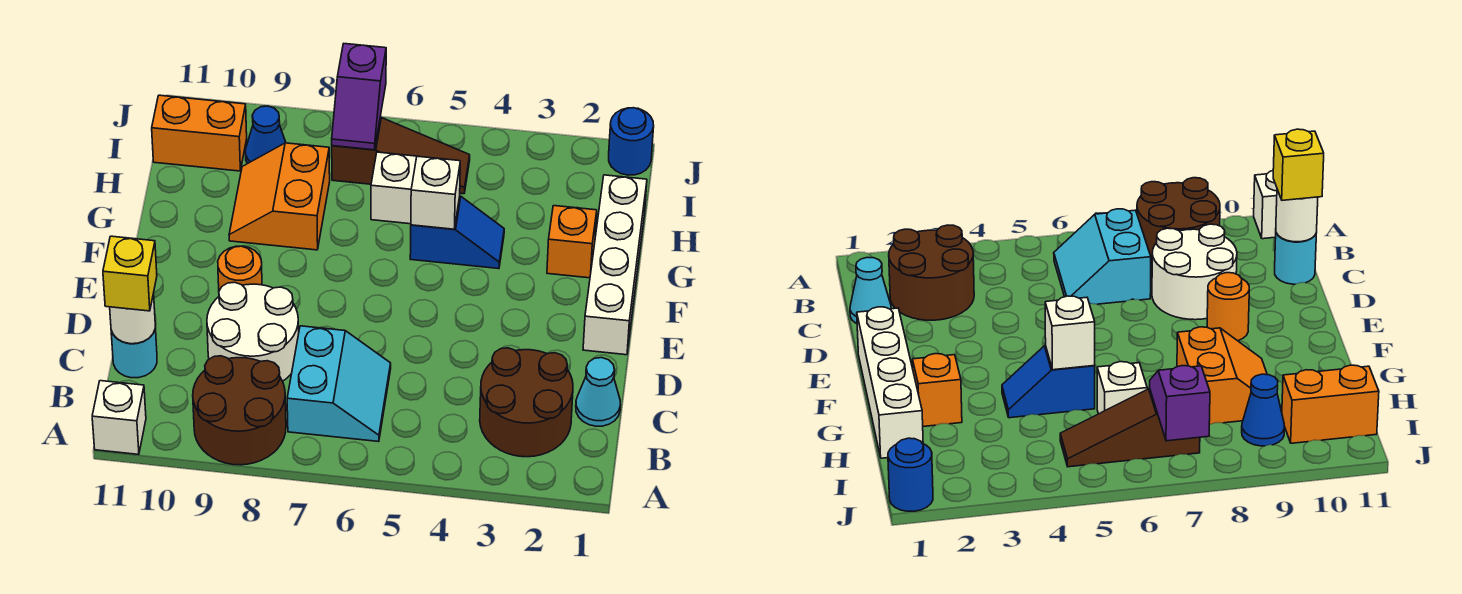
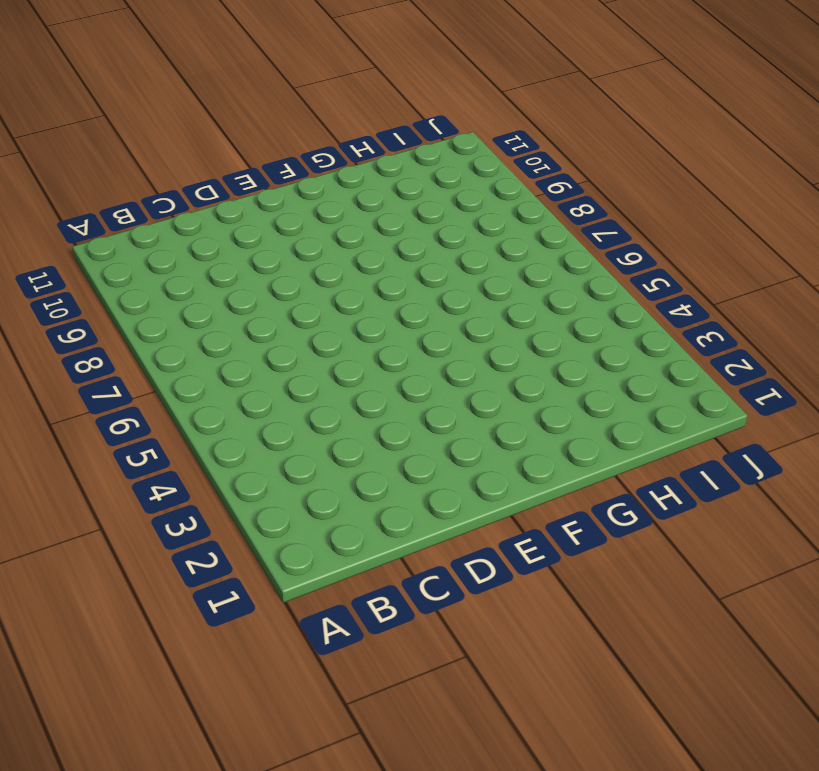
none -> brown 2x2 round brick [193,356,286,465]
none -> white 1x1 brick [92,381,146,455]
none -> brown 2x2 round brick [480,348,573,457]

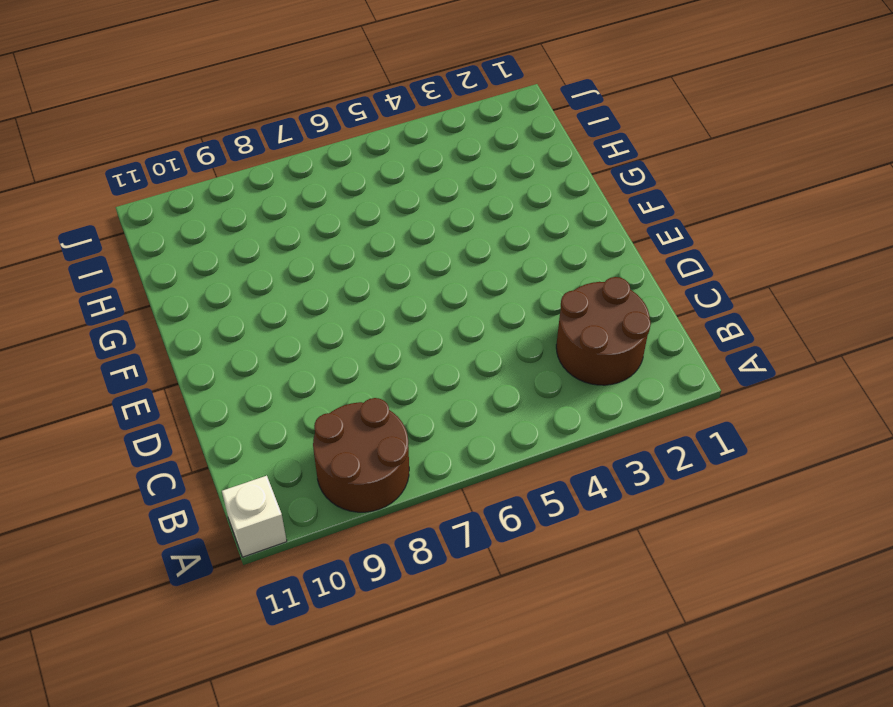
none -> cyan 2x2 slope [287,326,391,442]
none -> cyan 1x1 cone [576,358,621,426]
none -> white 2x2 round brick [207,282,299,381]

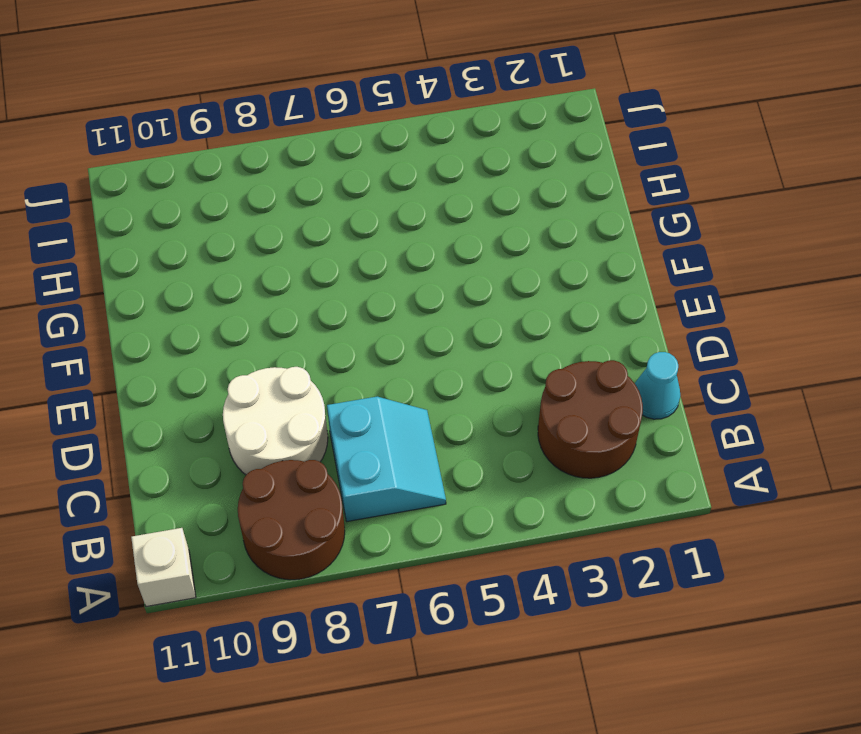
none -> cyan 1x1 round brick [111,328,157,378]
none -> white 1x4 brick [583,175,647,355]
none -> orange 1x1 round brick [218,246,262,291]

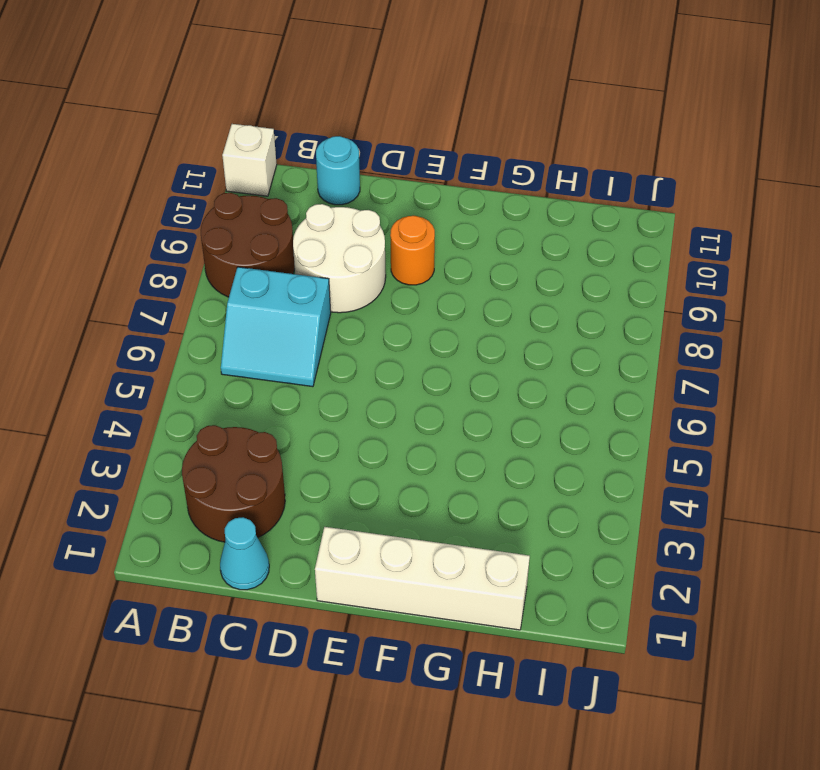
none -> orange 1x1 brick [547,206,597,278]
none -> blue 1x2 slope [410,196,504,269]
none -> orange 2x2 slope [229,143,330,250]

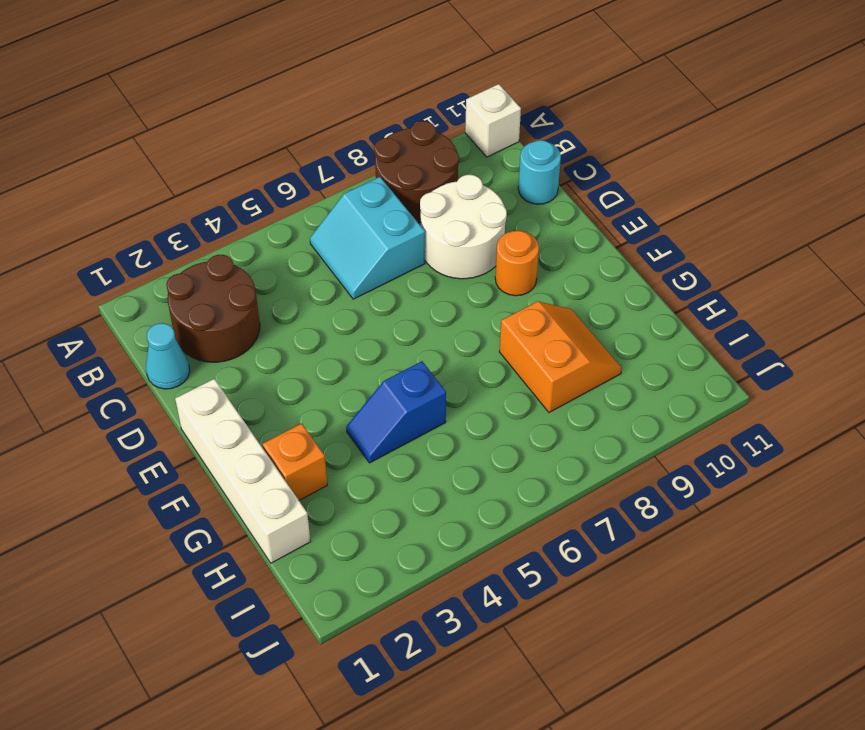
none -> white 1x1 brick [371,152,417,224]
none -> brown 1x3 slope [332,117,470,194]
none -> blue 1x1 cone [246,106,286,164]

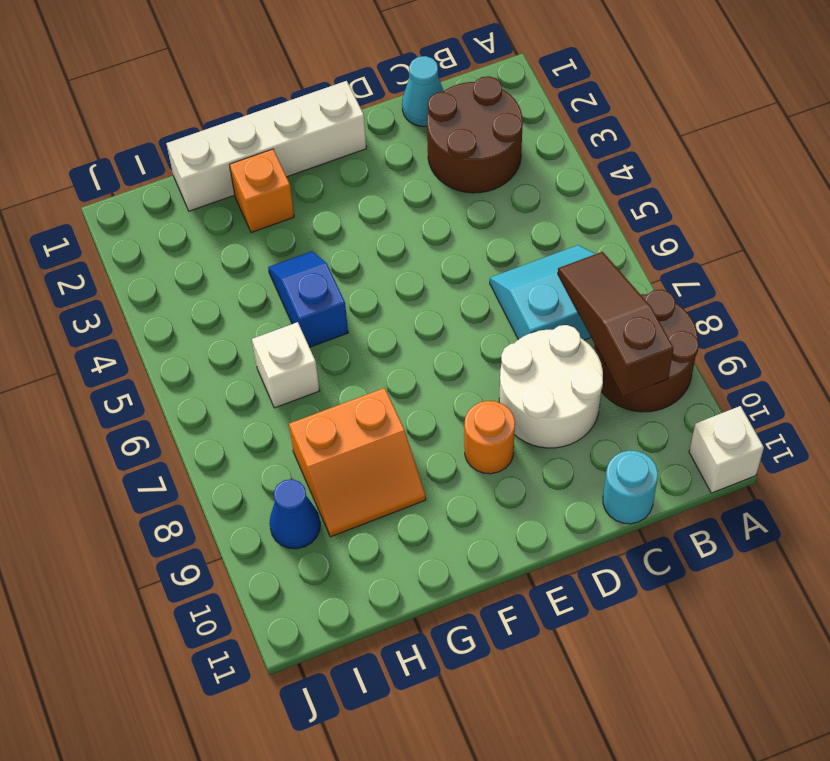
brown 1x3 slope [558,252,674,396] -> brown 1x3 slope moved to [332,117,470,194]
none -> orange 1x2 brick [152,95,247,171]
none -> blue 1x1 round brick [609,108,654,175]
none -> white 1x1 round brick [110,293,155,344]

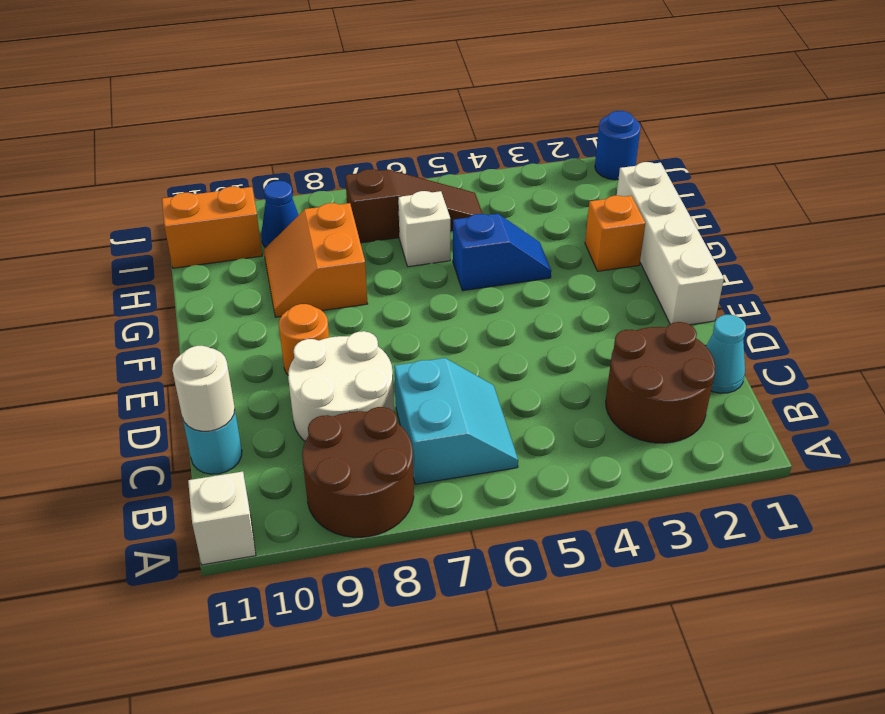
none -> white 1x1 brick [411,156,460,229]
none -> purple 1x2 slope [332,44,386,150]
none -> yellow 1x1 brick [103,236,157,311]

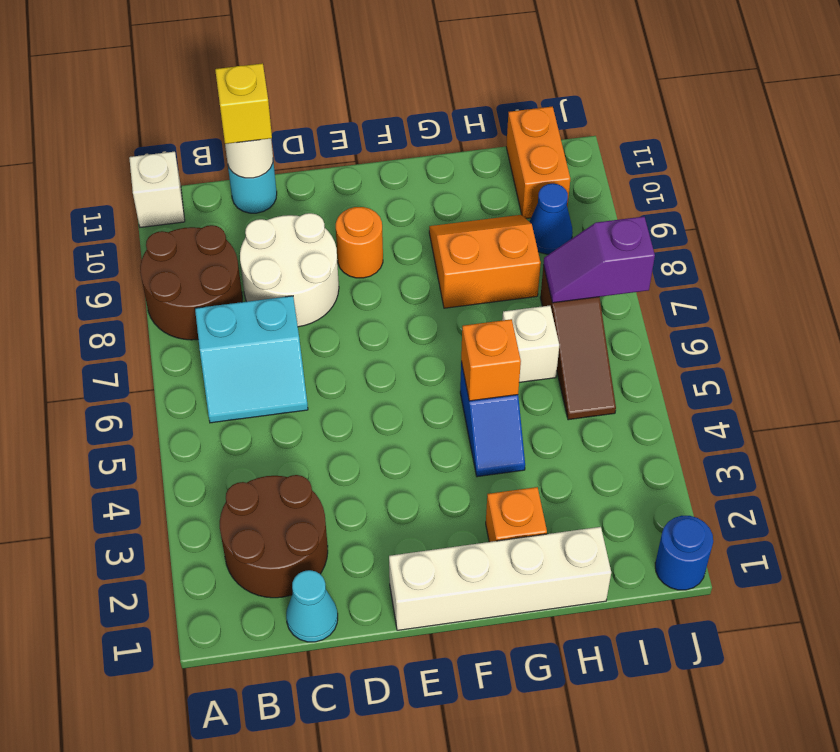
orange 1x1 brick [461,319,521,401] -> white 1x1 brick [411,156,460,229]

